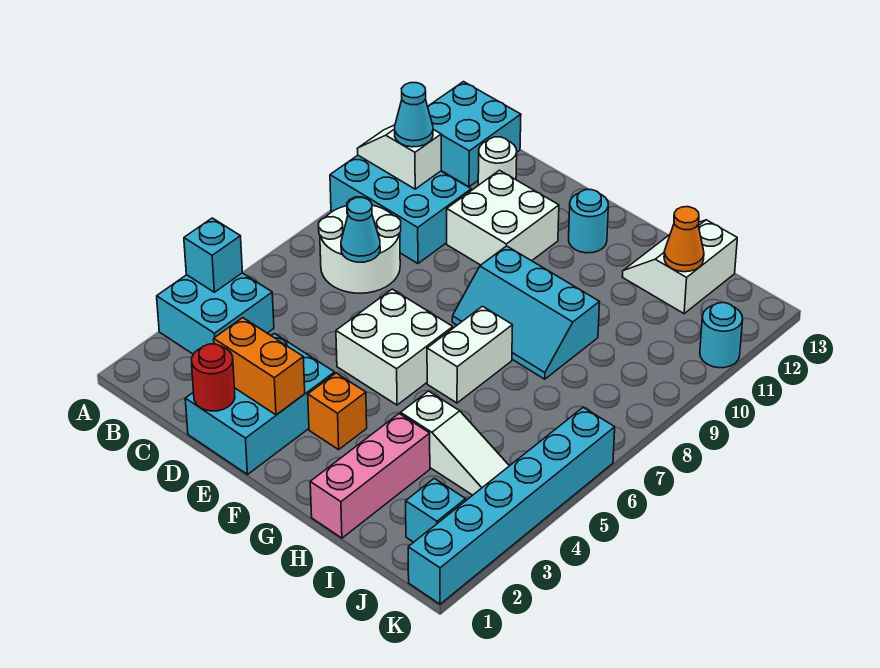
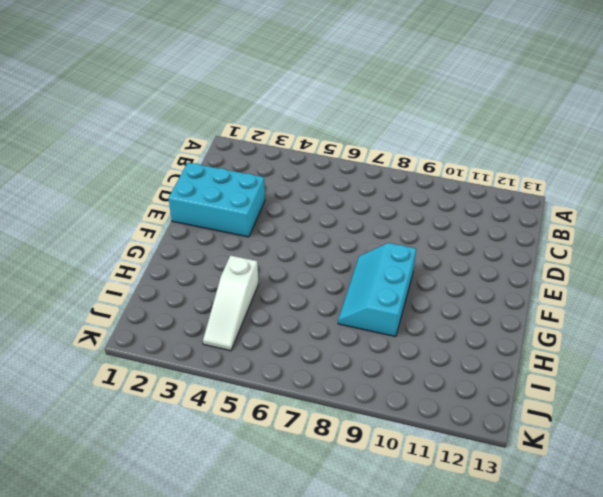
none -> cyan 2x2 brick [157,273,274,354]
none -> cyan 2x3 brick [330,155,471,264]
none -> cyan 2x2 brick [428,82,521,187]

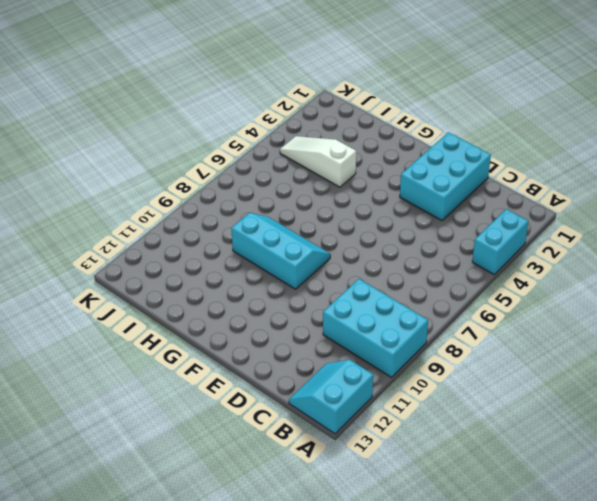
cyan 1x2 brick [472,209,528,274] -> cyan 2x2 brick [157,273,274,354]
cyan 2x2 slope [289,360,373,434] -> cyan 2x2 brick [428,82,521,187]
none -> white 2x2 round brick [319,197,401,293]
none -> white 1x1 round brick [478,137,517,185]
none -> white 2x2 brick [447,170,559,265]

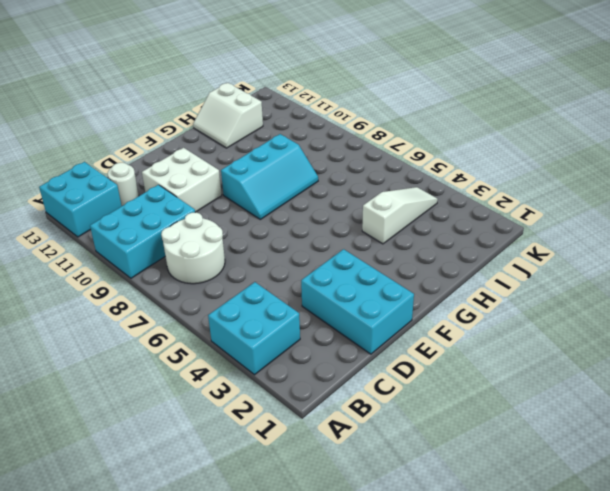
none -> white 2x2 brick [336,289,453,405]
none -> orange 1x1 brick [308,373,367,450]
none -> cyan 1x1 round brick [569,190,608,253]

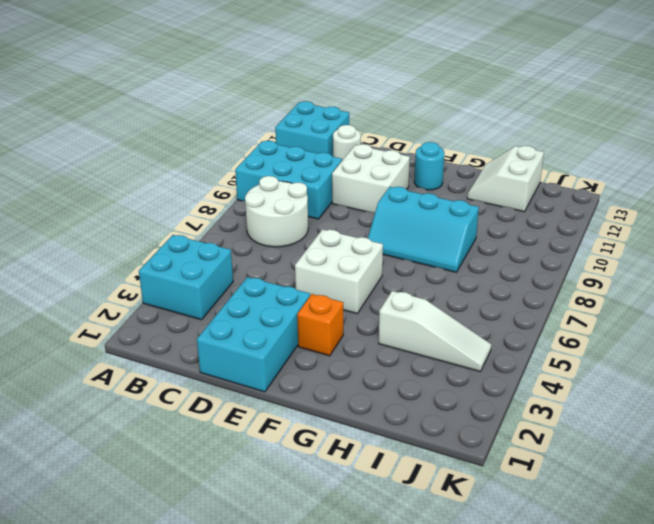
none -> white 1x2 brick [427,306,513,403]
none -> pink 1x3 brick [310,414,430,538]
none -> cyan 1x1 brick [406,478,466,542]

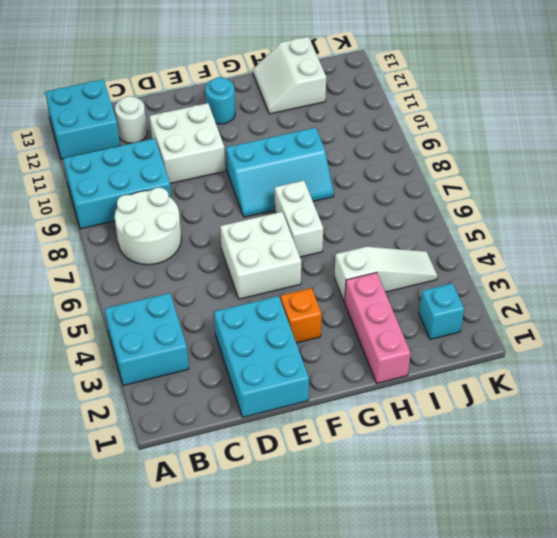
none -> cyan 1x6 brick [408,407,615,604]
none -> cyan 1x1 round brick [700,303,743,368]
none -> cyan 1x1 brick [184,218,242,292]

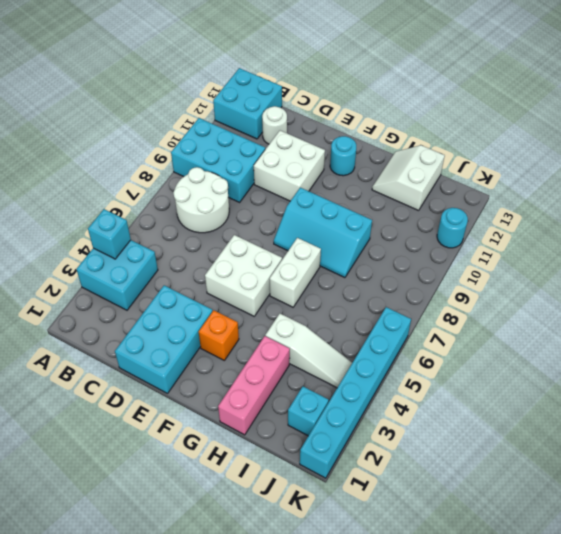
none -> white 1x2 slope [357,125,441,189]
none -> cyan 1x1 cone [341,198,380,262]
none -> red 1x1 round brick [192,344,235,411]

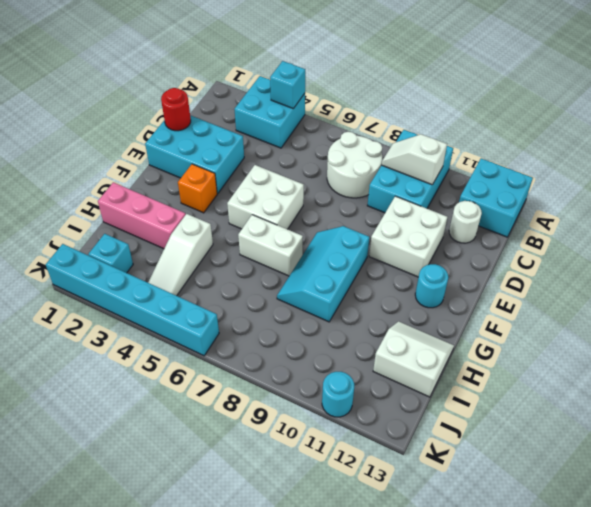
white 1x2 slope [382,134,447,185] -> white 1x2 slope turned to [357,125,441,189]
none -> cyan 1x1 cone [341,198,380,262]
none -> orange 1x2 brick [214,318,305,415]
none -> orange 1x1 cone [664,207,704,272]

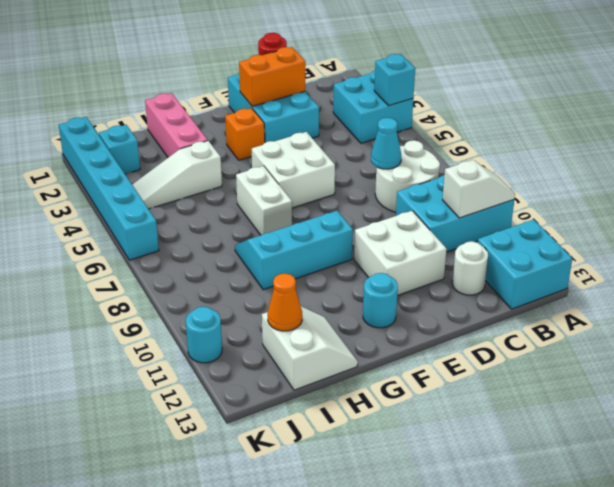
none -> cyan 1x1 cone [395,83,433,147]

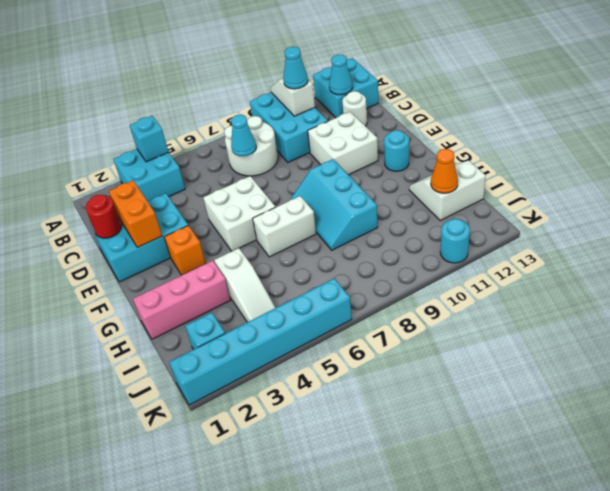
cyan 1x1 cone [329,55,353,95] -> none

